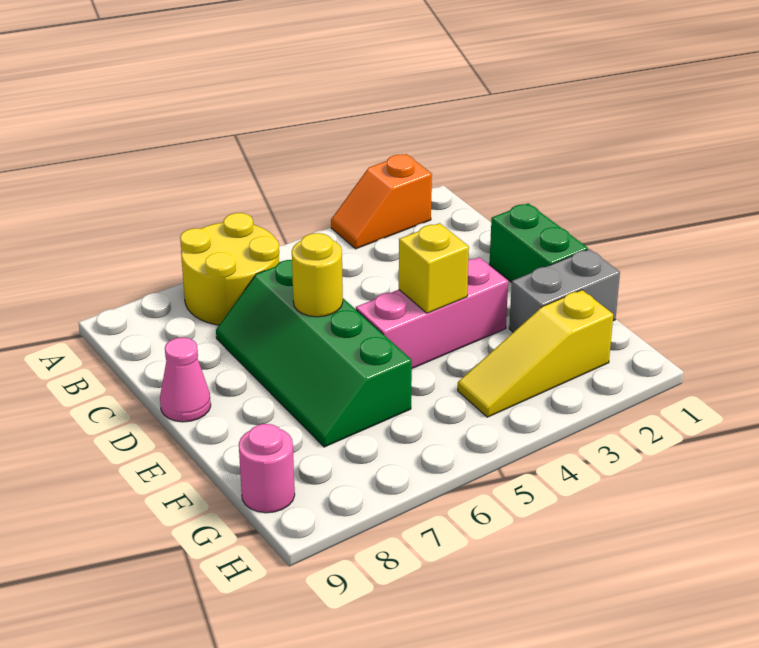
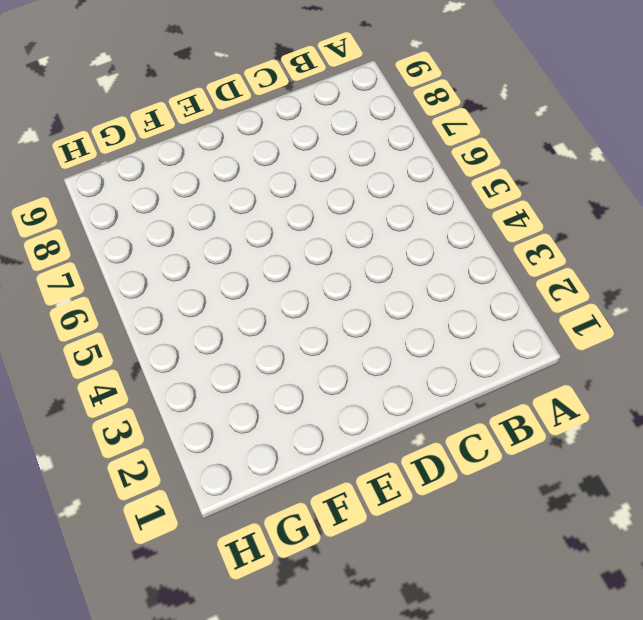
none -> orange 1x2 slope [331,154,432,249]
none -> yellow 2x2 round brick [180,213,279,325]

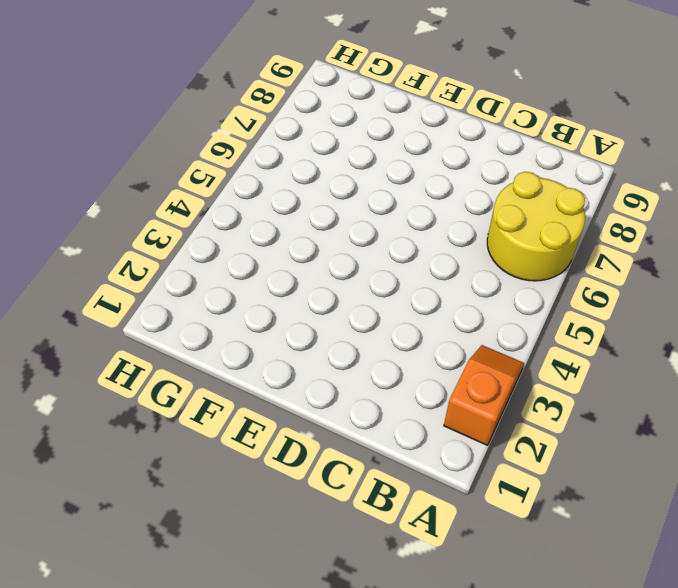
none -> green 2x4 slope [216,260,412,447]
none -> green 1x2 brick [489,203,588,282]

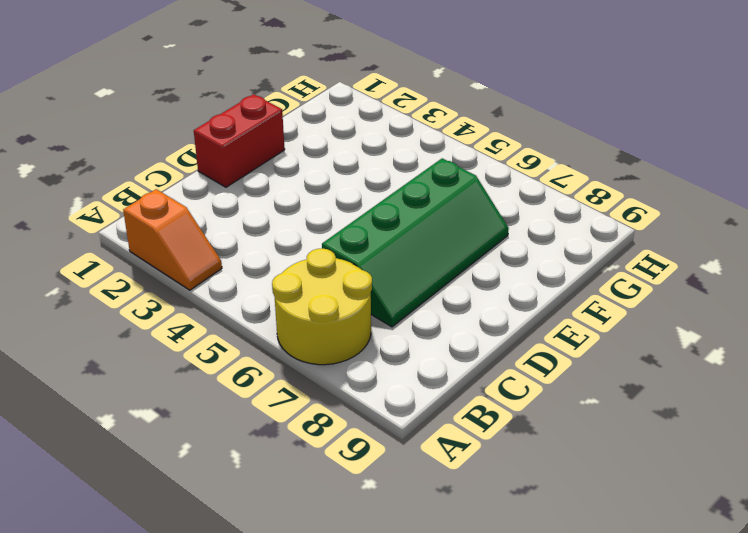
red 1x2 brick [194,94,285,187] -> green 1x2 brick [489,203,588,282]
none -> pink 1x1 cone [160,337,211,422]
none -> pink 1x3 brick [356,257,508,368]

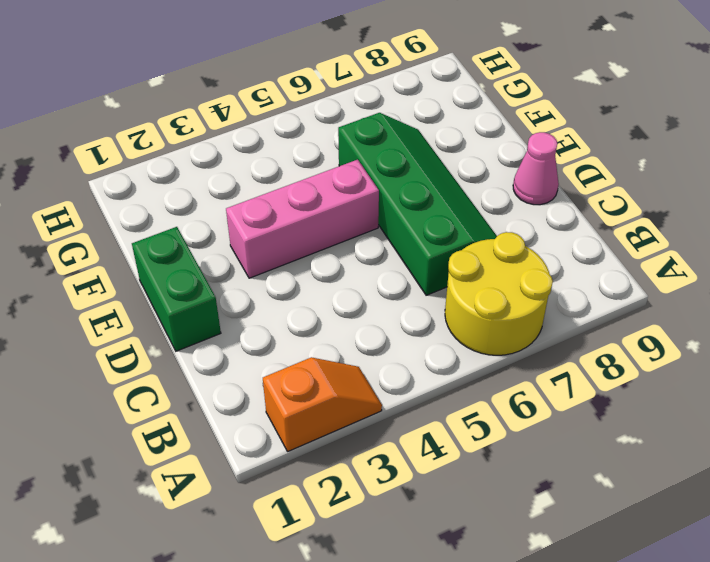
none -> grey 1x2 brick [509,249,620,332]
none -> yellow 1x3 slope [458,290,613,417]

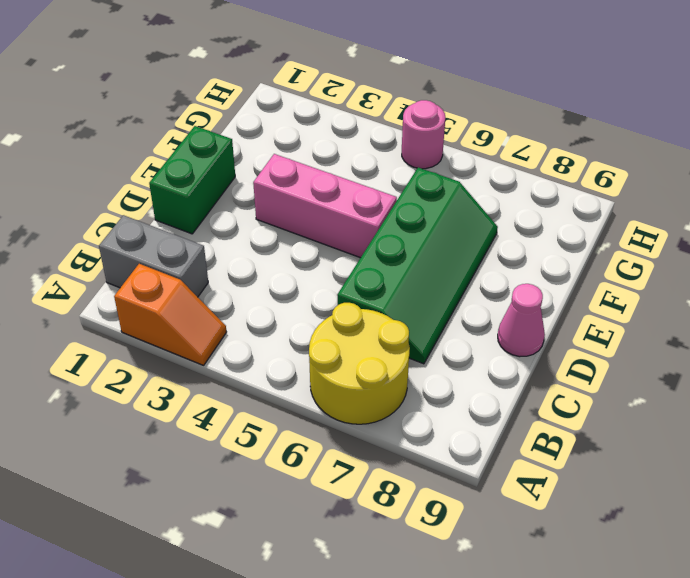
grey 1x2 brick [99,215,208,297] -> grey 1x2 brick moved to [509,249,620,332]
pink 1x1 round brick [402,100,445,169] -> pink 1x1 round brick moved to [239,424,295,513]
none -> yellow 1x3 slope [458,290,613,417]
none -> yellow 1x1 round brick [292,233,343,317]

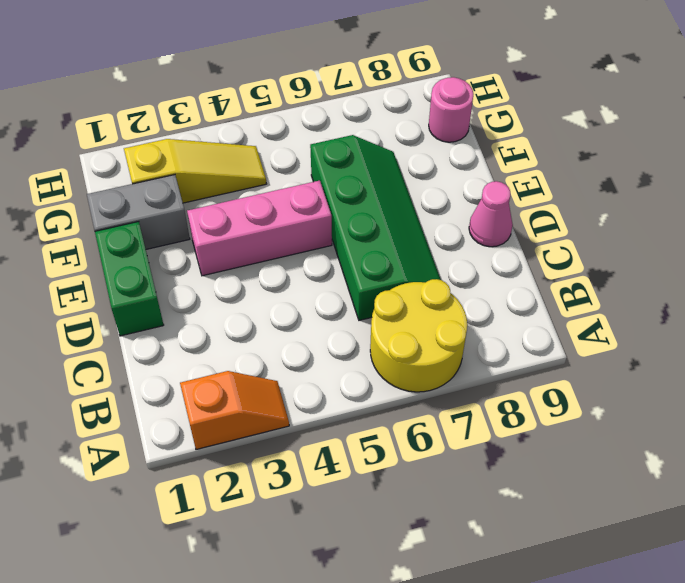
none -> yellow 1x1 round brick [292,233,343,317]
none -> yellow 1x1 brick [399,223,469,313]

